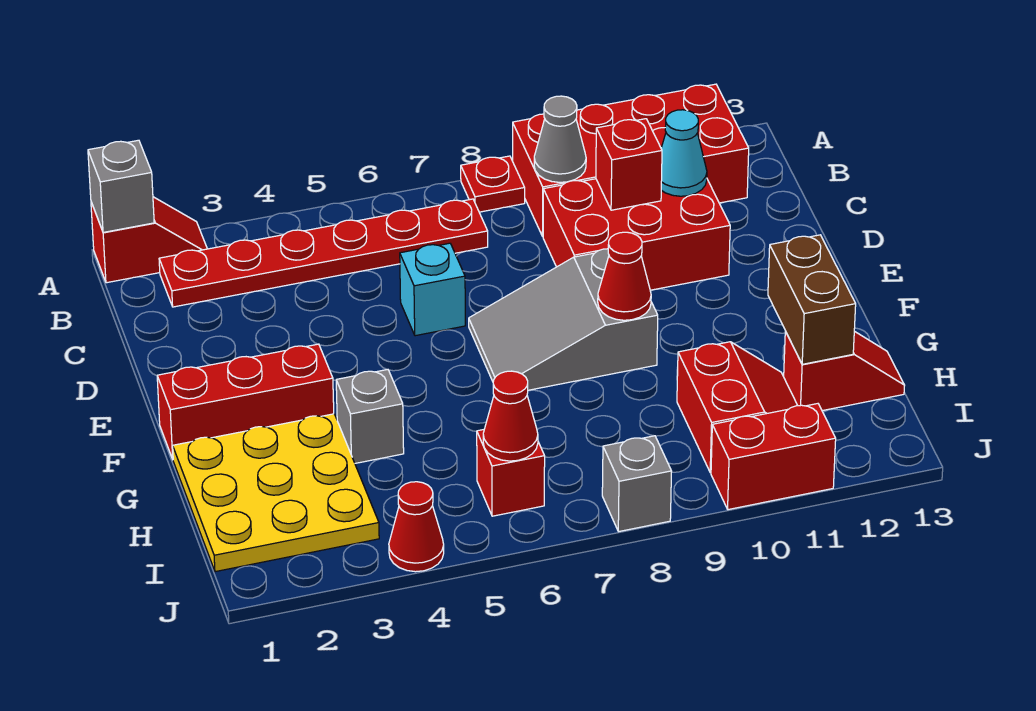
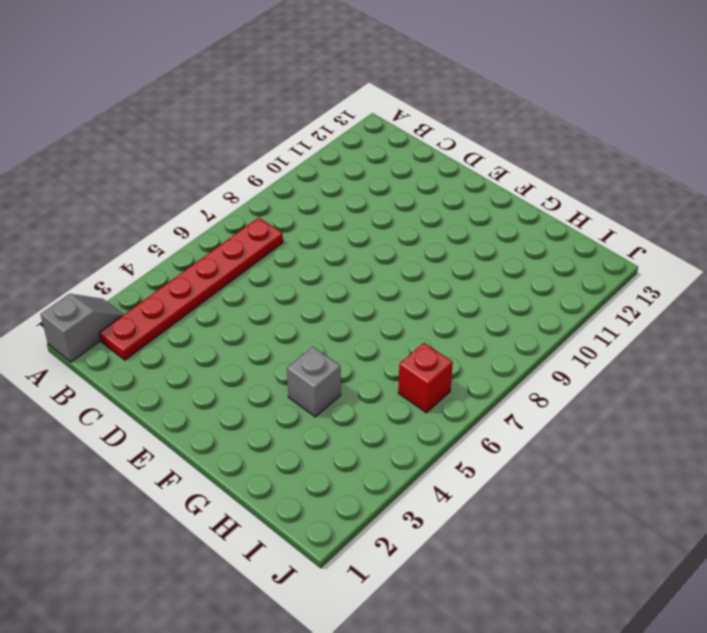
grey 1x2 slope [40,294,124,362] -> red 1x2 slope [91,197,207,283]
none -> red 1x1 plate [461,156,525,212]
none -> red 2x4 brick [513,84,749,236]
none -> red 2x3 brick [543,179,730,290]

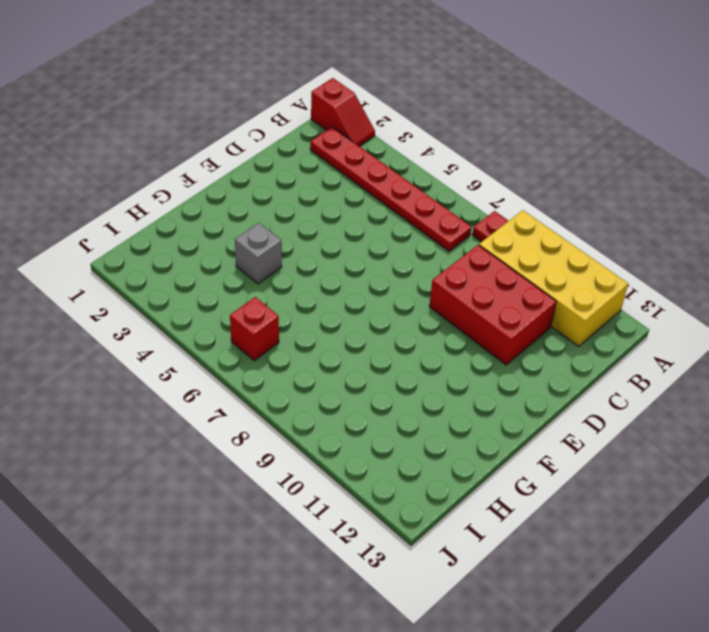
yellow 2x4 brick [479,210,628,346] -> red 2x4 brick [513,84,749,236]
none -> cyan 1x1 brick [400,243,465,336]
none -> grey 2x3 slope [469,249,658,390]
none -> red 1x3 brick [157,344,334,459]

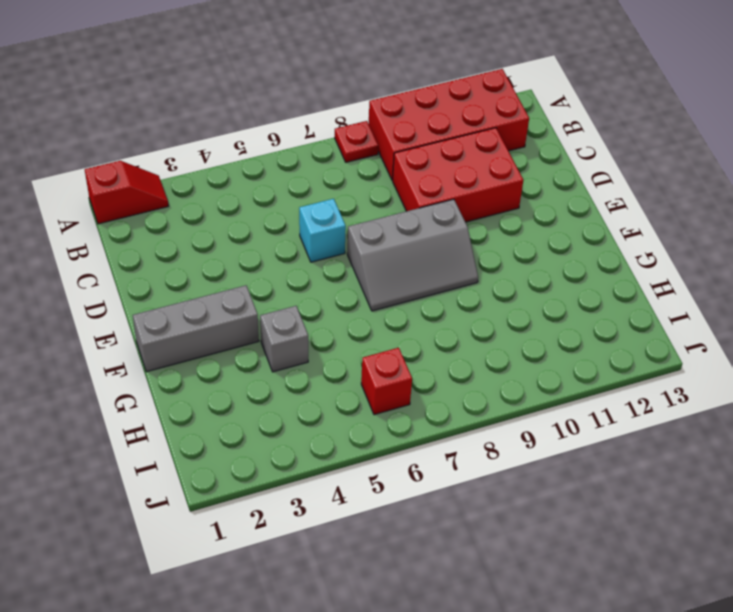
grey 2x3 slope [347,199,478,311] -> grey 2x3 slope turned to [469,249,658,390]
grey 1x3 brick [133,285,259,372] -> red 1x3 brick [157,344,334,459]
none -> red 1x6 plate [159,199,488,307]
none -> yellow 3x3 plate [173,414,379,572]
none -> red 2x2 slope [677,342,798,473]

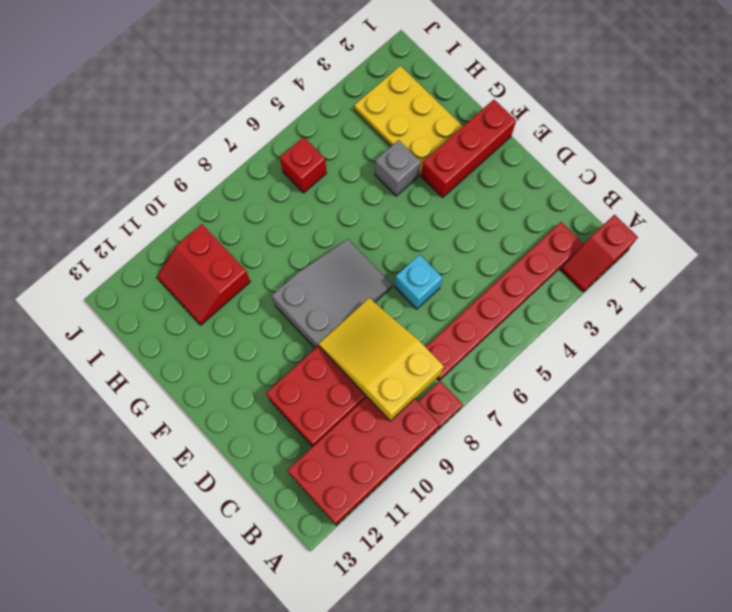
yellow 2x3 slope [319,298,444,421] -> grey 1x1 cone [534,96,586,182]
yellow 2x3 plate [354,66,463,175] -> yellow 3x3 plate [173,414,379,572]
none -> red 1x2 slope [784,331,905,411]
none -> red 1x1 cone [389,482,444,572]
none -> grey 1x1 brick [602,436,672,532]

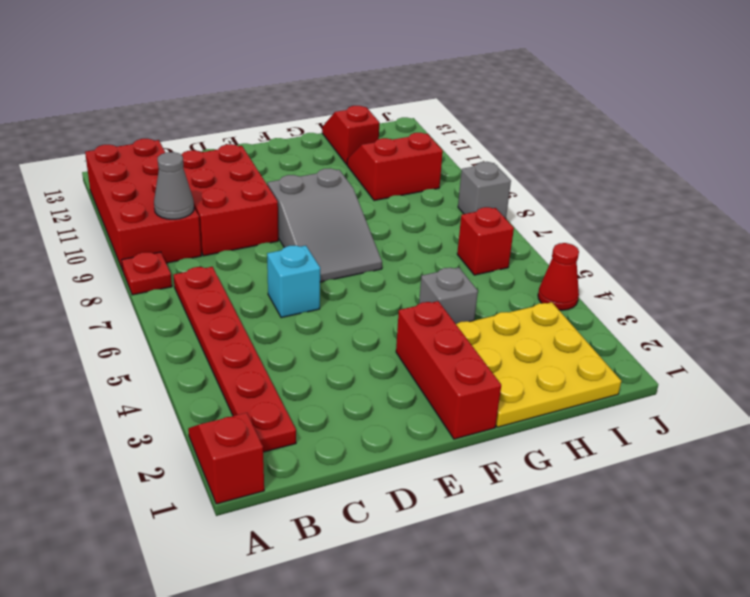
none -> red 1x2 brick [711,404,836,510]
none -> grey 1x1 brick [88,140,154,232]
none -> red 1x1 brick [596,119,662,210]

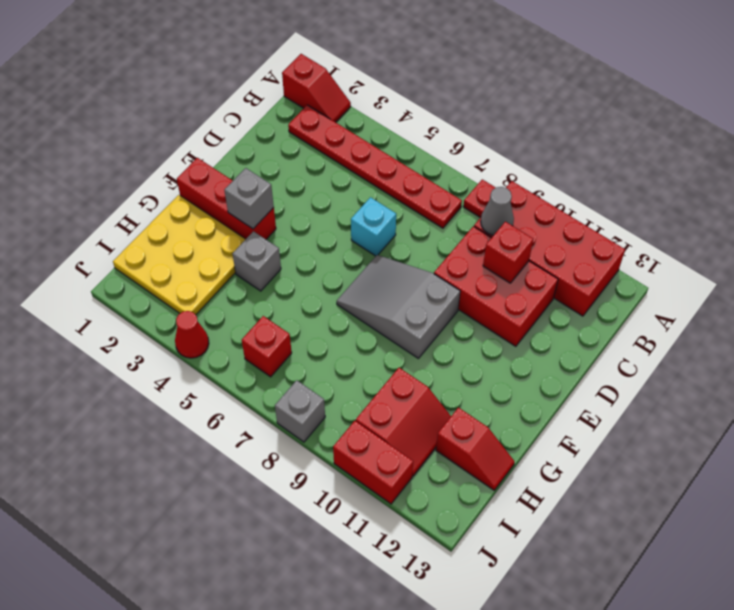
grey 1x1 brick [224,168,274,229] -> grey 1x1 brick moved to [88,140,154,232]
none -> cyan 1x1 cone [661,110,707,196]
none -> red 1x1 cone [598,232,651,320]
none -> brown 1x2 brick [768,235,856,364]

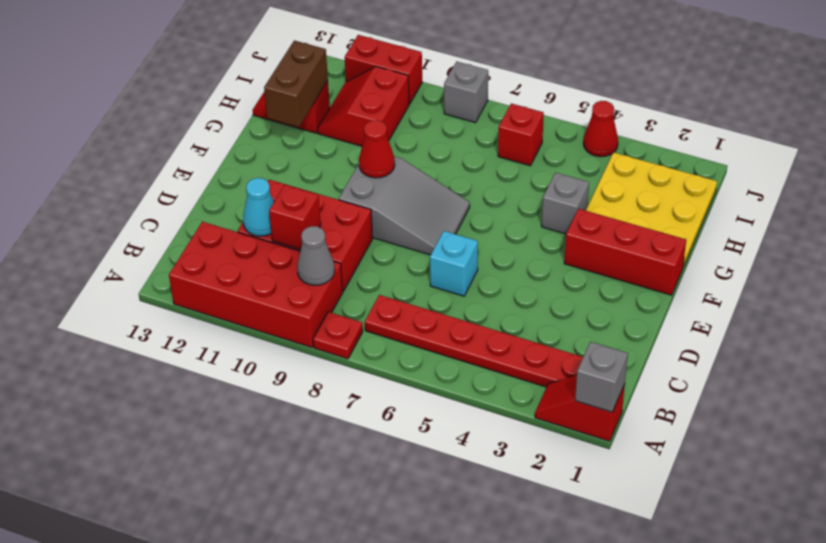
none -> red 1x1 cone [483,371,538,461]

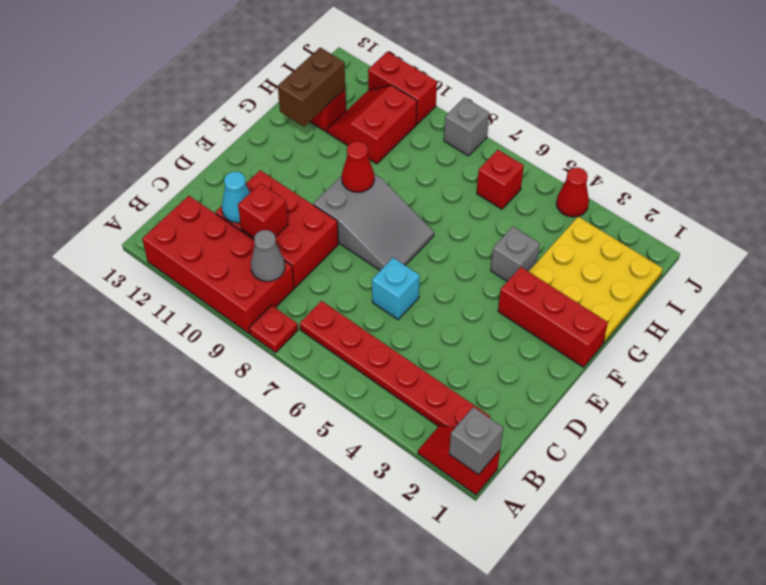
none -> red 1x1 cone [483,371,538,461]

